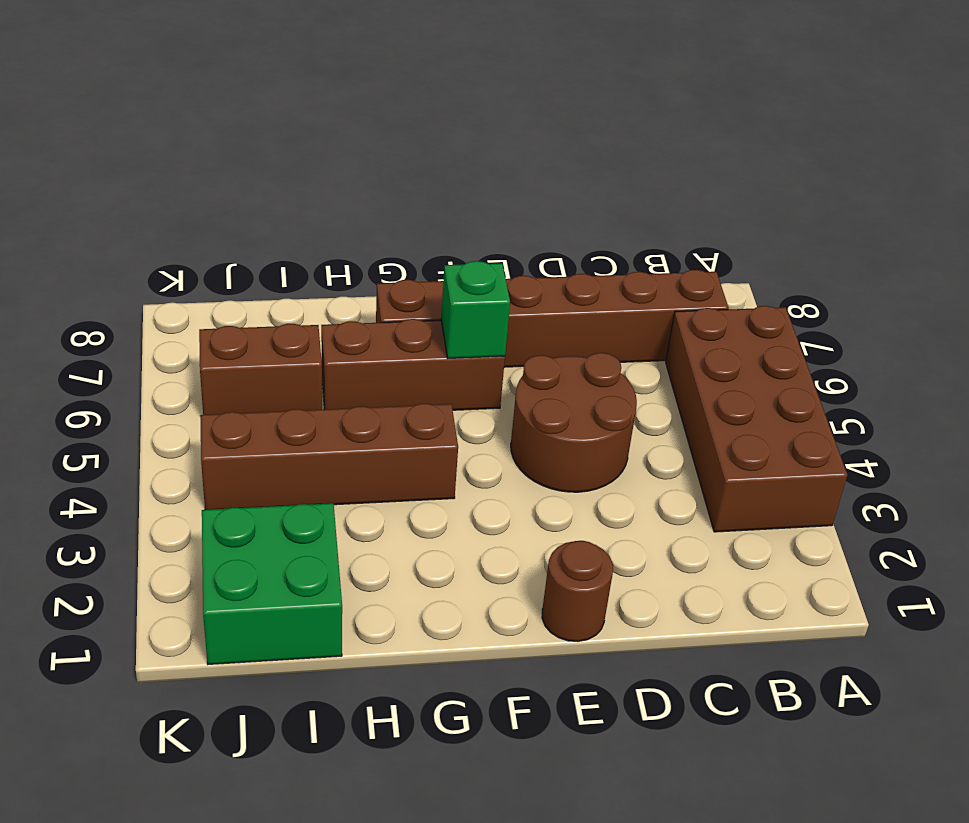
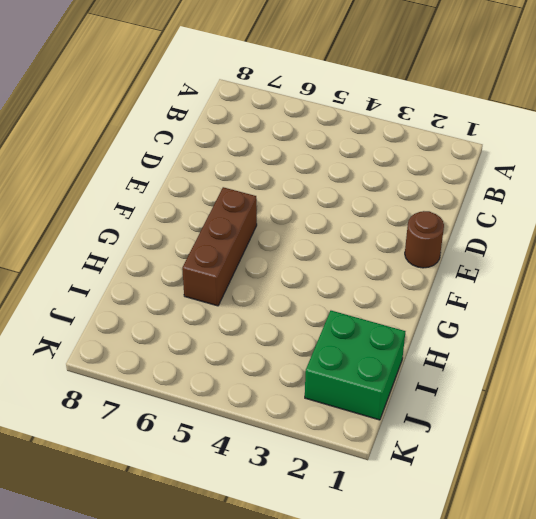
none -> brown 2x4 brick [666,306,847,532]
none -> brown 1x6 brick [376,270,728,367]

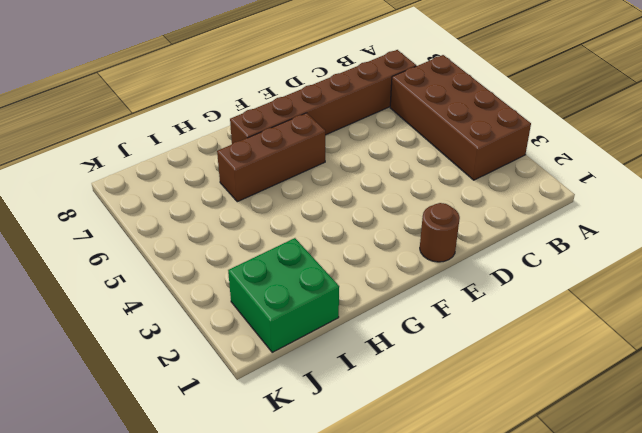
none -> brown 2x2 round brick [511,353,637,492]
none -> brown 1x4 brick [200,404,458,510]

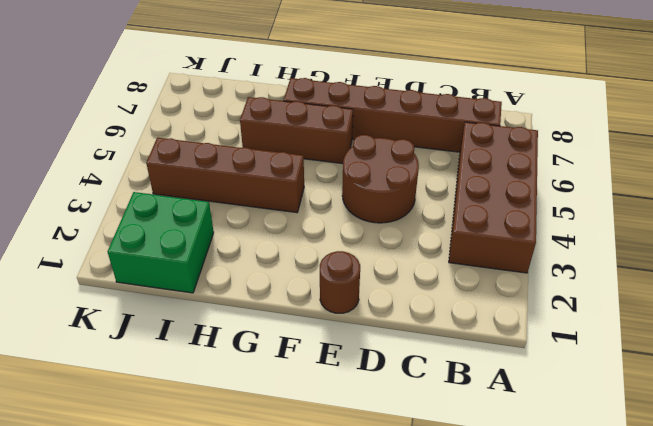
none -> brown 1x2 brick [199,324,322,415]
none -> green 1x1 brick [441,261,510,358]

